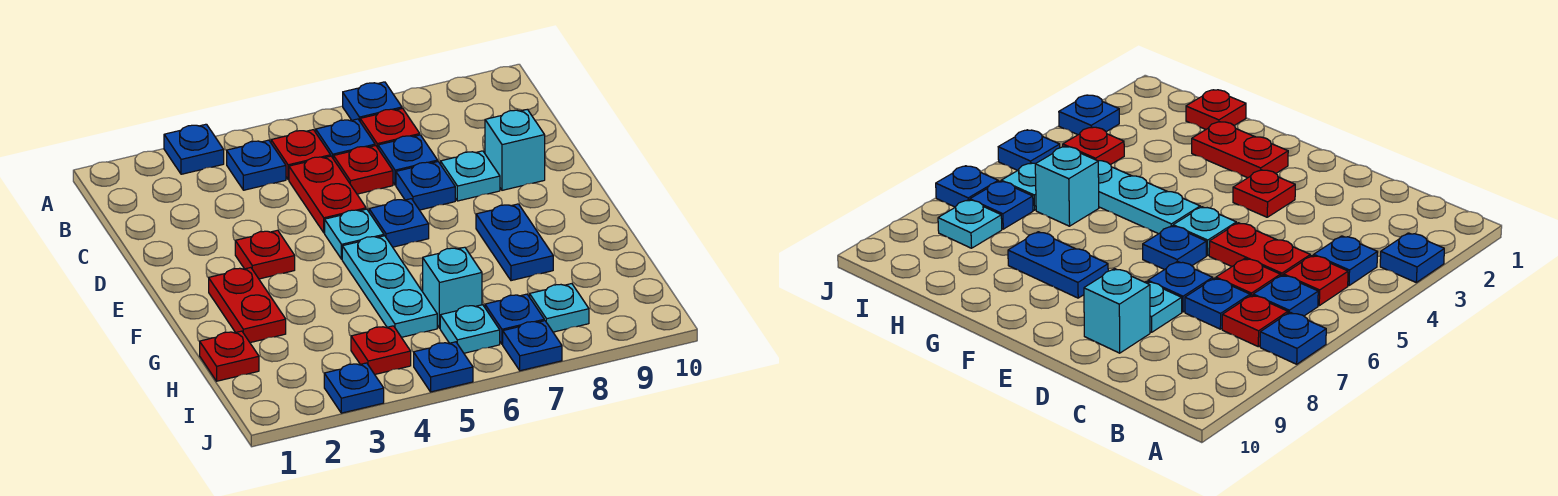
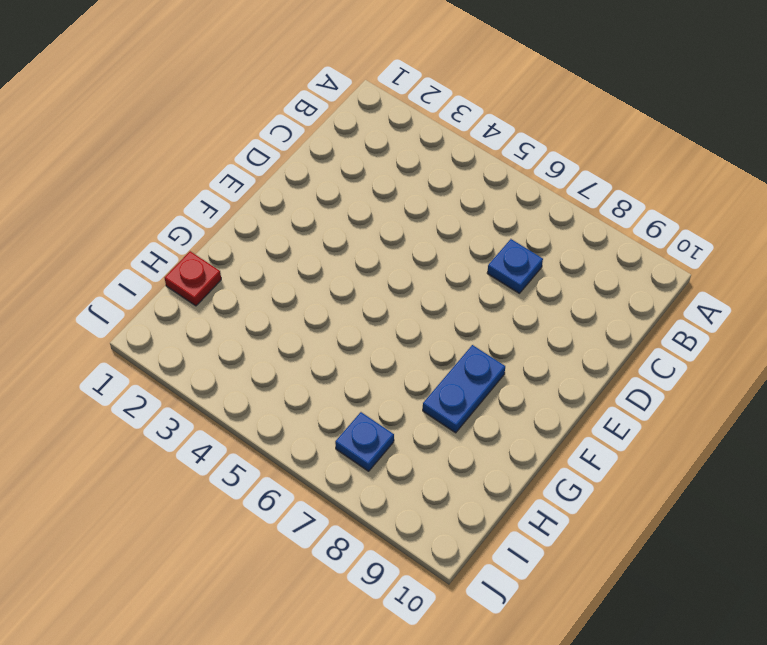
none -> blue 1x1 plate [164,124,224,174]
none -> blue 1x1 plate [343,82,402,121]
none -> blue 1x1 plate [227,140,286,190]

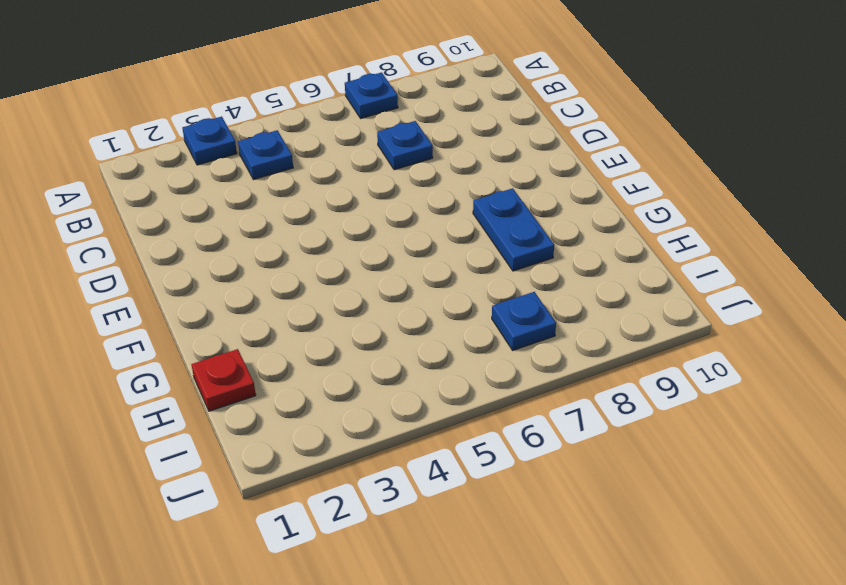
none -> red 1x1 plate [271,130,331,180]
none -> blue 1x1 plate [316,119,375,159]
none -> red 1x1 plate [360,108,420,148]

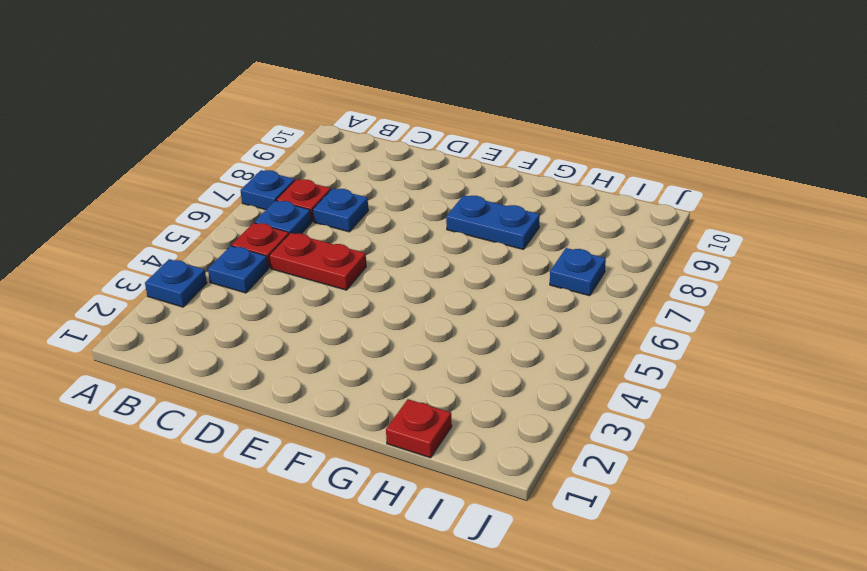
none -> red 1x1 plate [334,146,393,194]
none -> blue 1x1 plate [396,162,455,210]
none -> cyan 1x1 plate [441,151,500,201]

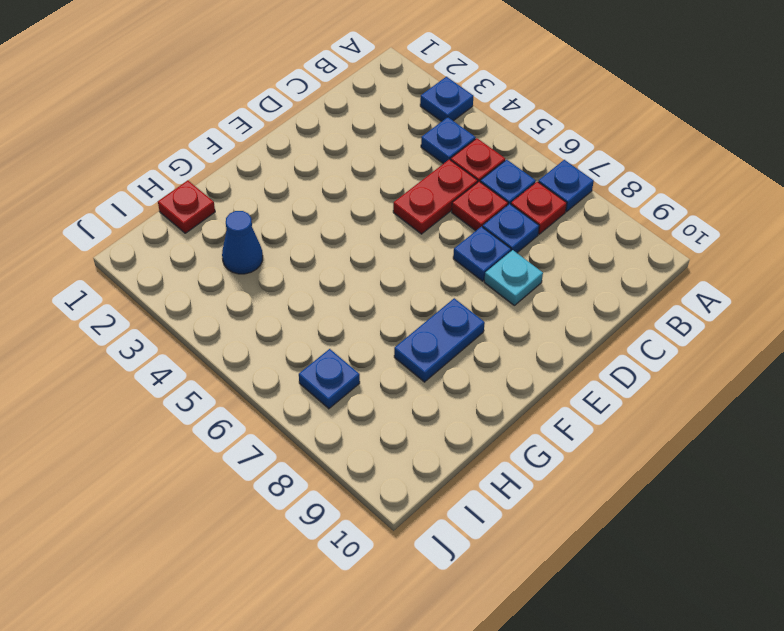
blue 1x1 cone [222,211,263,274] -> none
none -> cyan 1x1 brick [485,109,545,190]
none -> red 1x1 plate [235,230,295,279]
none -> cyan 1x1 plate [325,209,384,259]

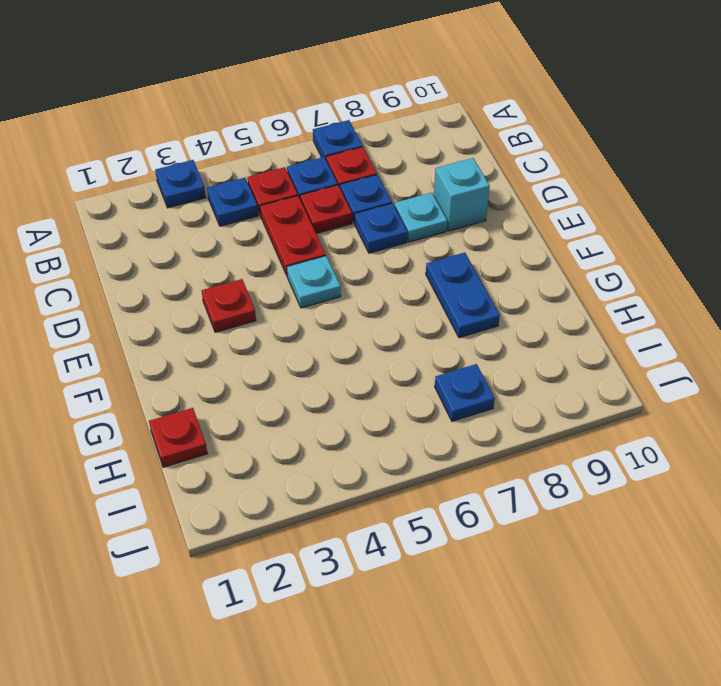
none -> blue 1x1 plate [369,199,429,247]
none -> red 1x2 plate [209,268,286,343]
none -> cyan 1x3 plate [342,236,437,337]

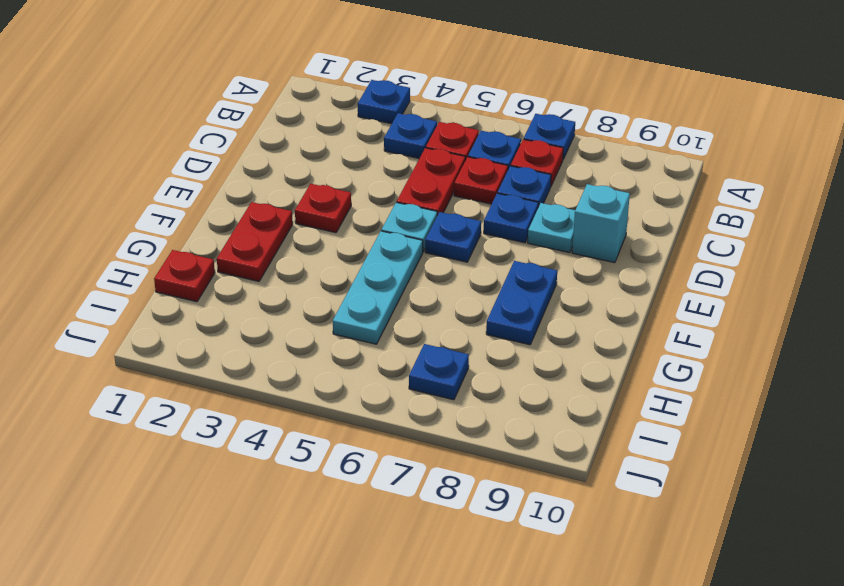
none -> cyan 1x1 brick [423,247,482,328]
none -> red 1x1 plate [351,326,411,374]
none -> cyan 1x1 plate [440,305,500,353]

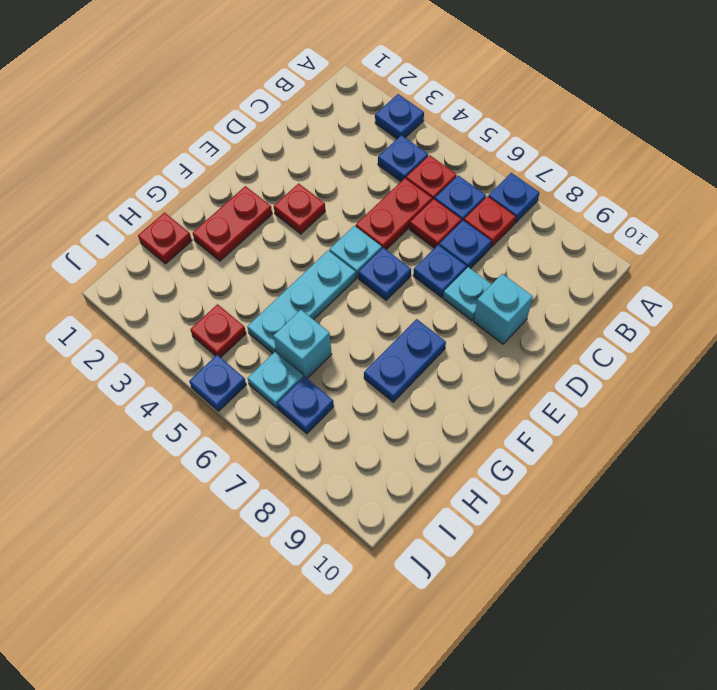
none -> cyan 1x1 plate [530,284,589,332]
none -> blue 1x1 plate [324,363,384,413]
none -> blue 1x1 plate [503,321,562,371]

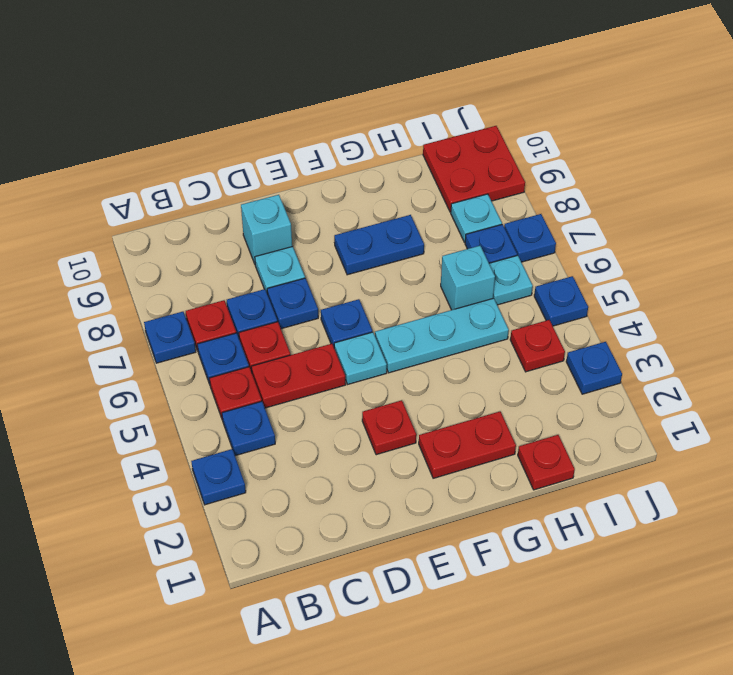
red 2x2 plate [423,126,525,212] -> none

